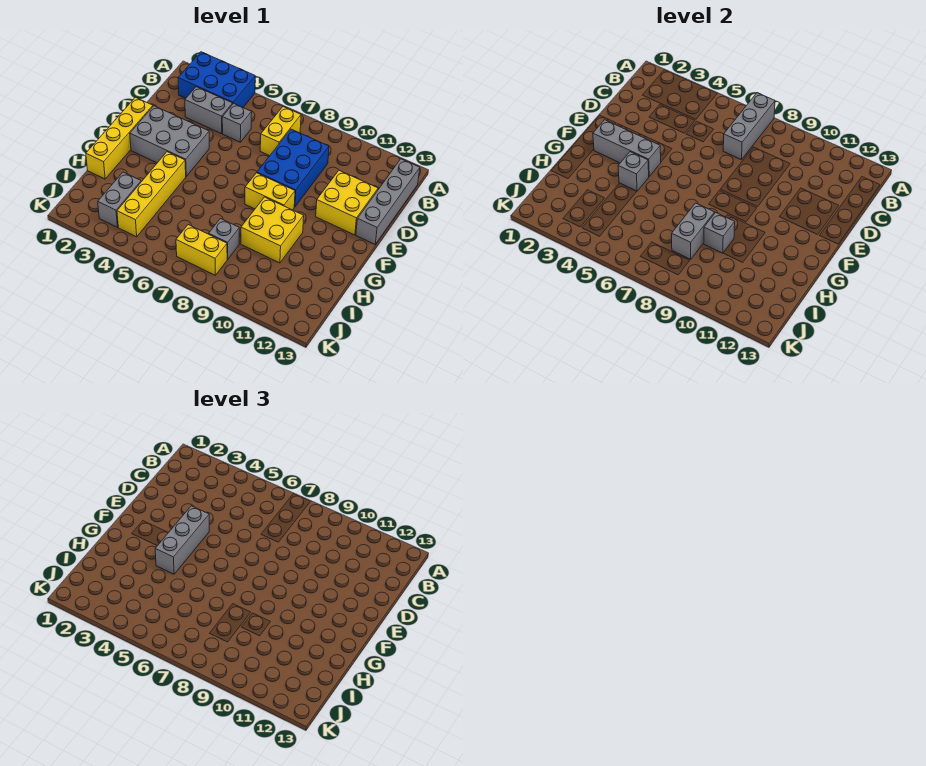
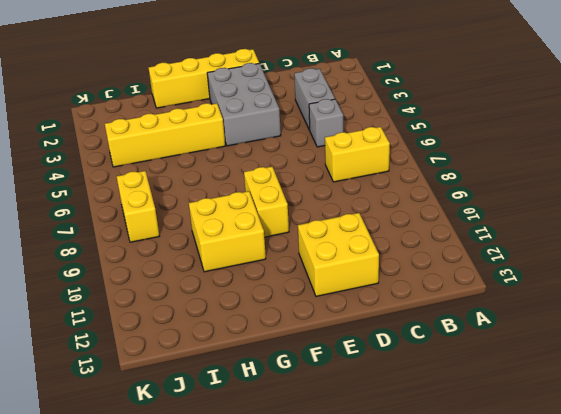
none -> blue 2x3 brick [178,52,255,107]
none -> grey 1x4 brick [356,159,420,244]
none -> blue 2x3 brick [257,129,329,207]

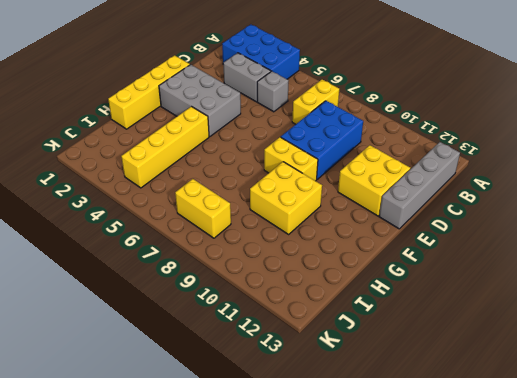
none -> grey 1x2 brick [98,172,141,227]
none -> grey 1x1 brick [209,219,239,259]
none -> grey 1x3 brick [723,93,775,160]

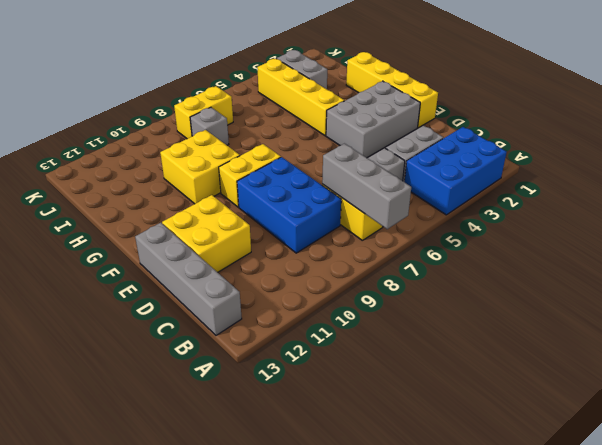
none -> grey 1x3 brick [593,120,661,176]
none -> grey 1x1 brick [618,152,649,191]
none -> grey 1x2 brick [672,203,715,259]

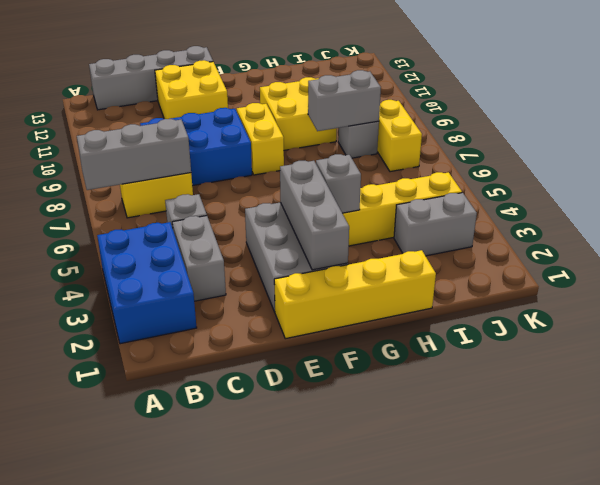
none -> grey 1x1 brick [704,212,735,253]
none -> grey 1x3 brick [155,506,209,574]

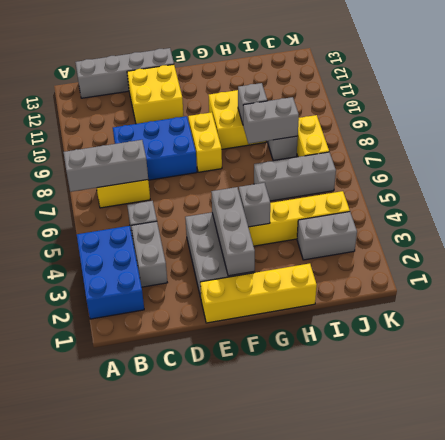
grey 1x3 brick [254,152,336,201] -> grey 1x3 brick moved to [155,506,209,574]

